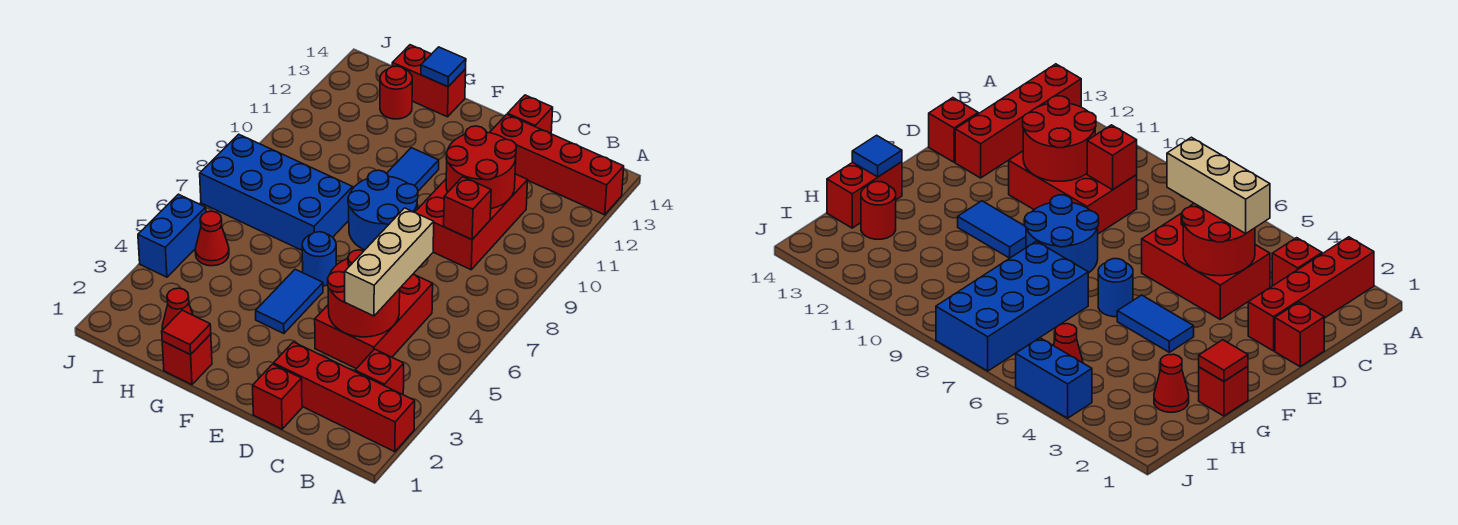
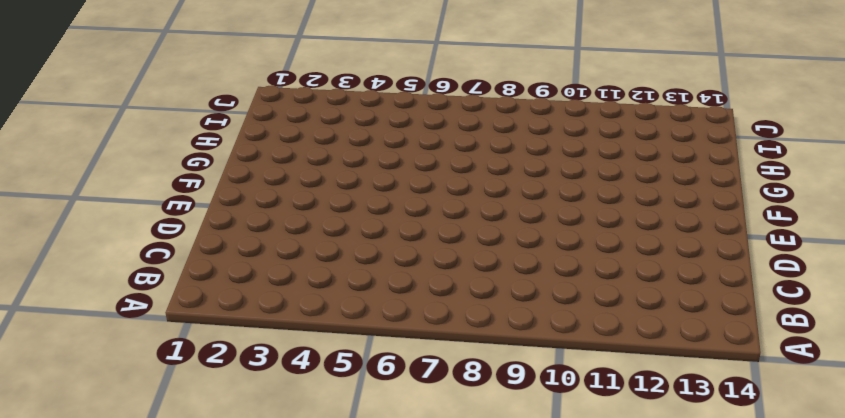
none -> red 1x4 brick [274,342,415,452]
none -> red 1x4 brick [490,114,624,215]
none -> red 1x1 brick [355,349,404,394]

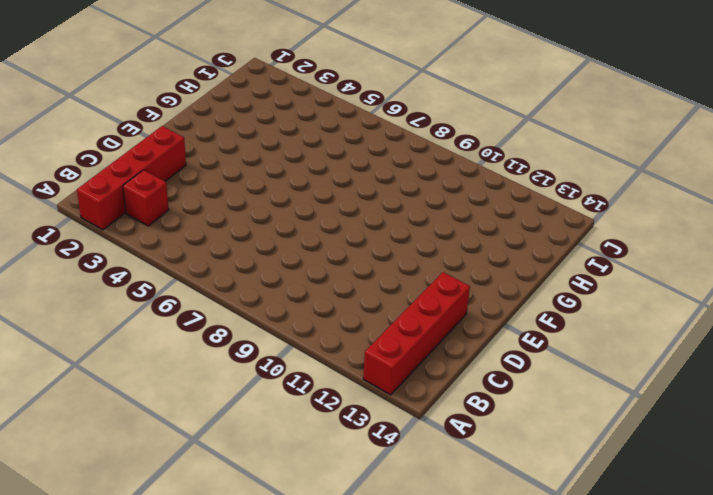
none -> red 2x3 brick [315,274,433,369]
none -> red 2x3 brick [415,174,528,270]
none -> red 1x1 brick [253,364,302,429]

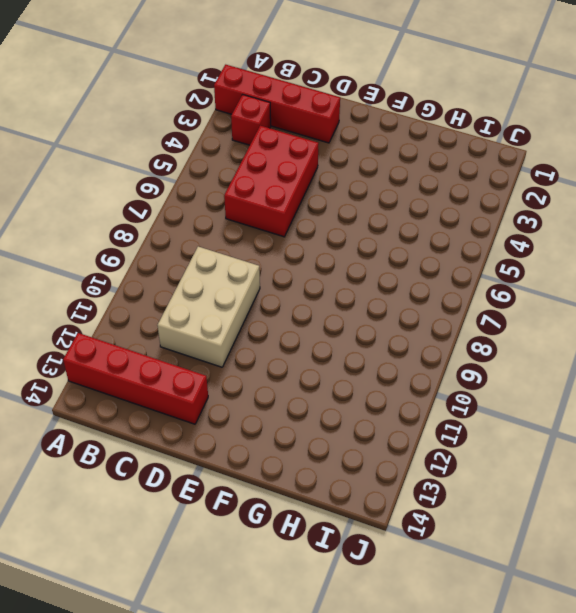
tan 2x3 brick [157,247,260,367] -> red 2x3 brick [415,174,528,270]
none -> red 1x1 brick [253,364,302,429]
none -> red 1x1 brick [508,95,553,134]
none -> blue 2x2 round brick [348,170,418,250]

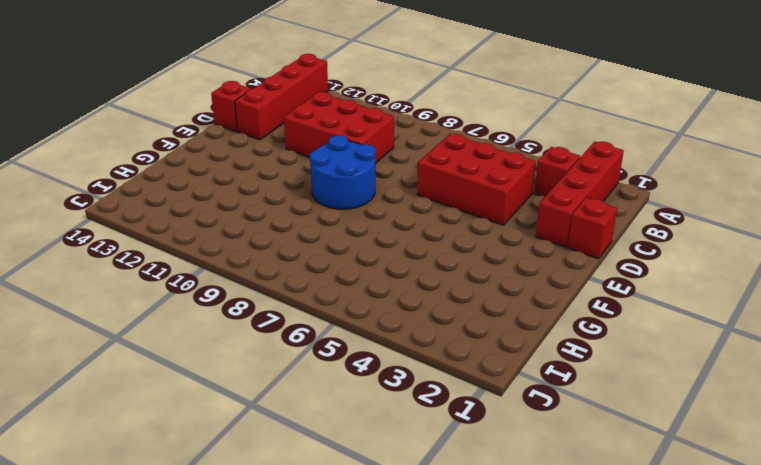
none -> blue 1x2 tile [256,269,323,334]
none -> blue 1x1 round brick [302,232,336,286]
none -> blue 1x2 tile [387,148,439,191]

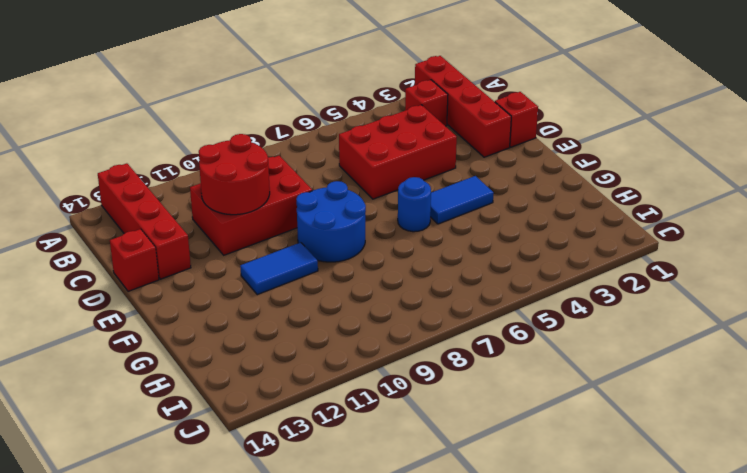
none -> red 1x1 brick [162,334,212,385]
none -> blue 2x4 brick [200,134,353,250]
none -> red 1x2 brick [392,45,466,117]

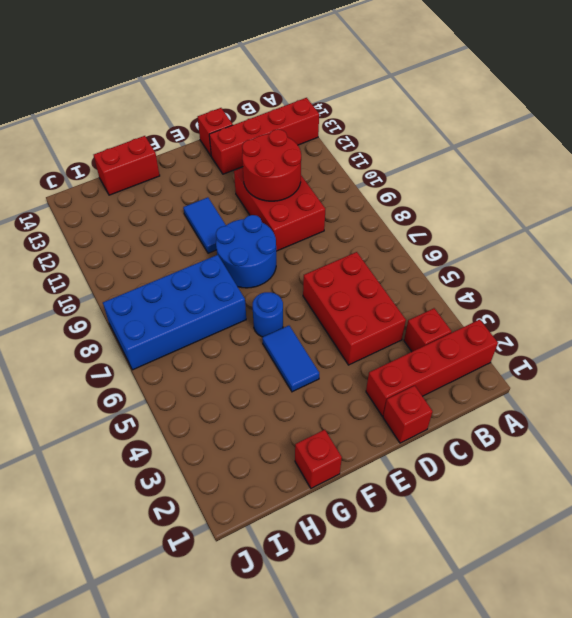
none -> red 1x1 cone [162,288,193,330]
none -> red 1x1 round brick [380,66,412,119]
none -> red 1x1 cone [195,211,229,266]

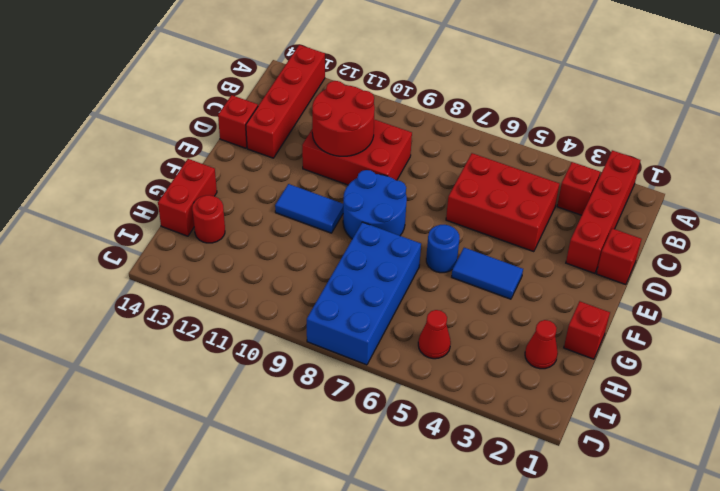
none -> blue 1x2 brick [138,194,206,277]
none -> red 2x2 round brick [328,250,400,337]
none -> red 1x1 brick [444,177,491,240]

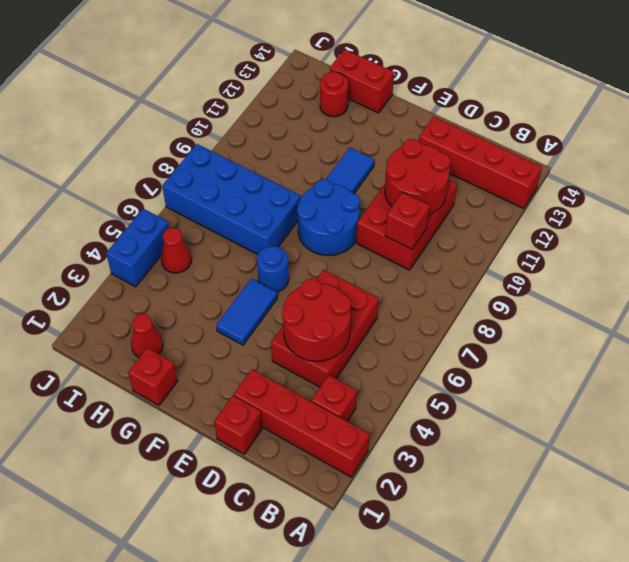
none -> red 1x1 brick [508,95,553,134]
none -> red 1x1 tile [162,310,211,355]
none -> blue 1x1 tile [421,47,466,87]

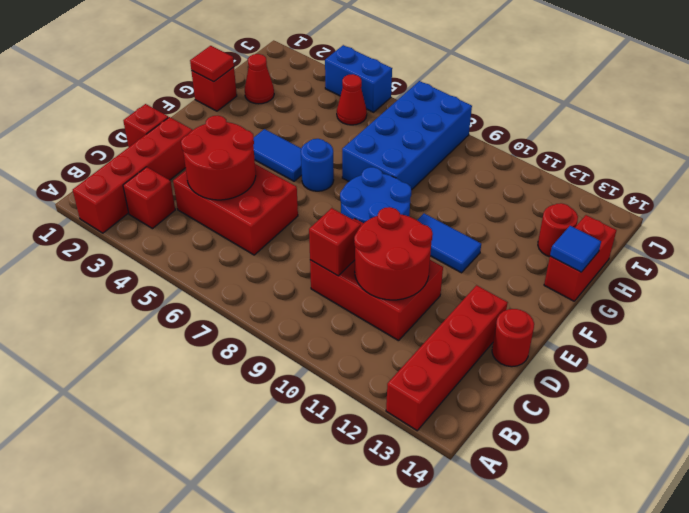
red 1x1 round brick [492,309,534,367] -> red 1x1 brick [508,95,553,134]
none -> tan 1x3 brick [345,208,434,316]

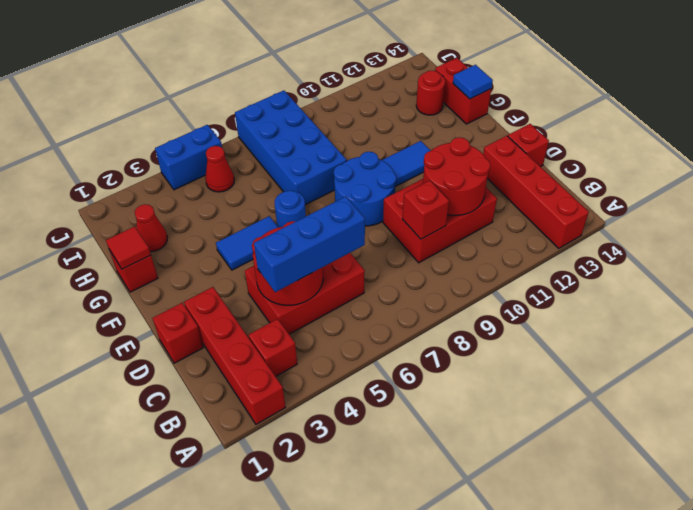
blue 1x3 brick [254,196,365,292] -> tan 1x3 brick [345,208,434,316]

